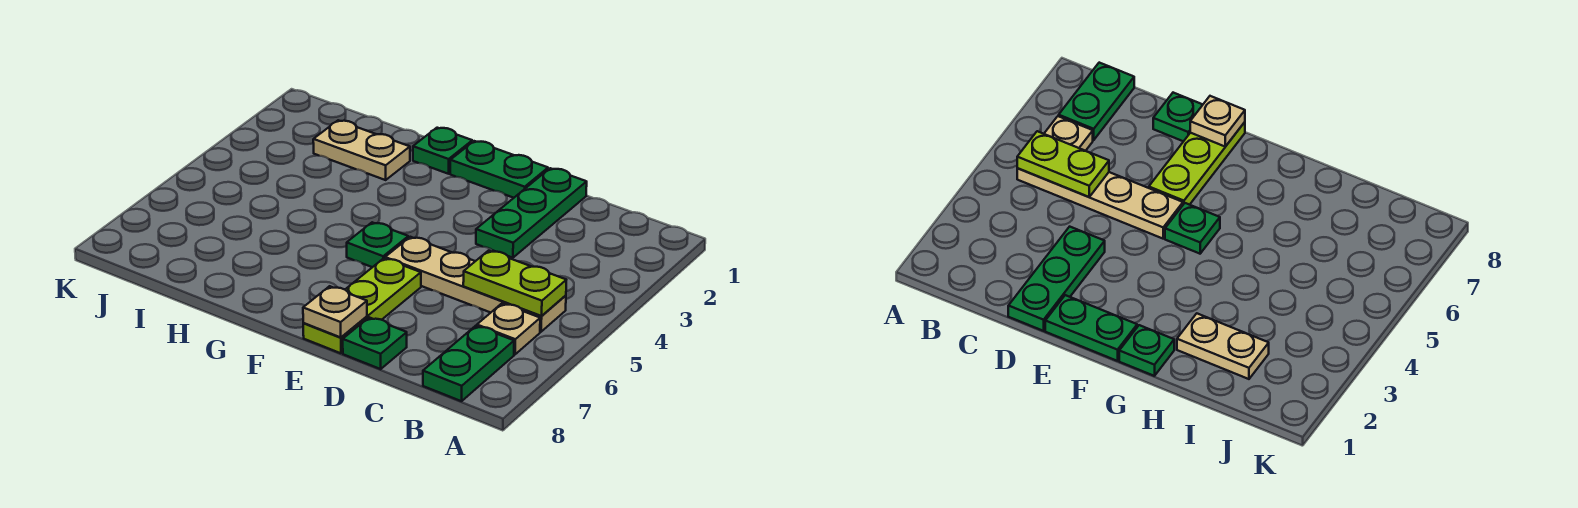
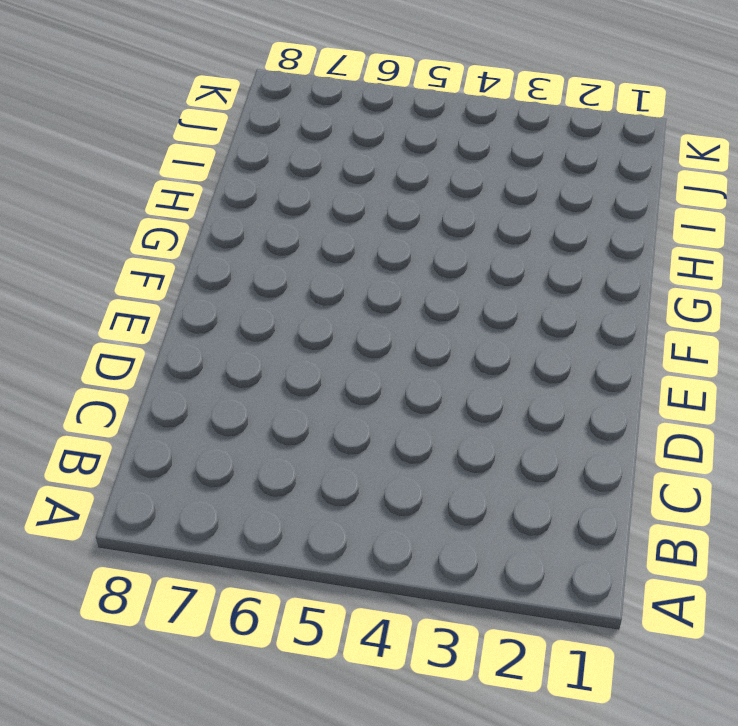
none -> tan 1x4 plate [385,237,566,332]
none -> tan 1x1 plate [477,303,540,354]
none -> green 1x2 plate [423,326,514,401]

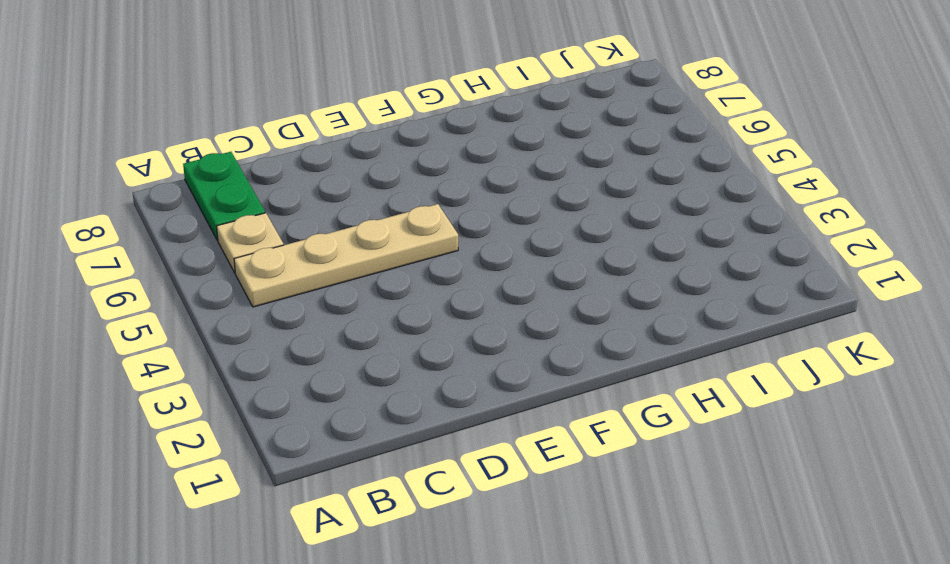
none -> green 1x3 plate [476,168,587,258]
none -> green 1x1 plate [343,317,407,369]
none -> green 1x2 plate [450,141,548,198]

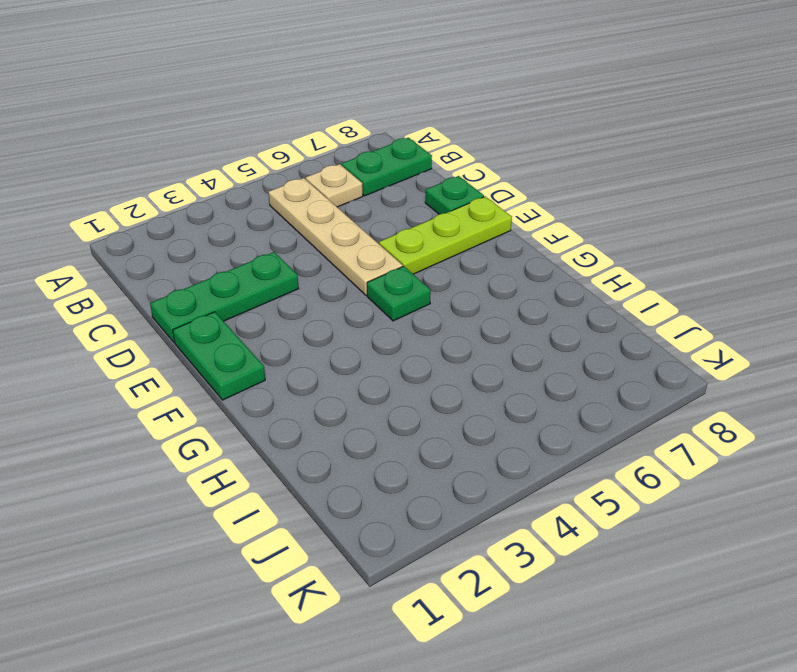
none -> green 1x1 plate [413,128,472,174]
none -> tan 1x2 plate [313,120,410,180]
none -> lime 1x2 plate [463,251,566,316]

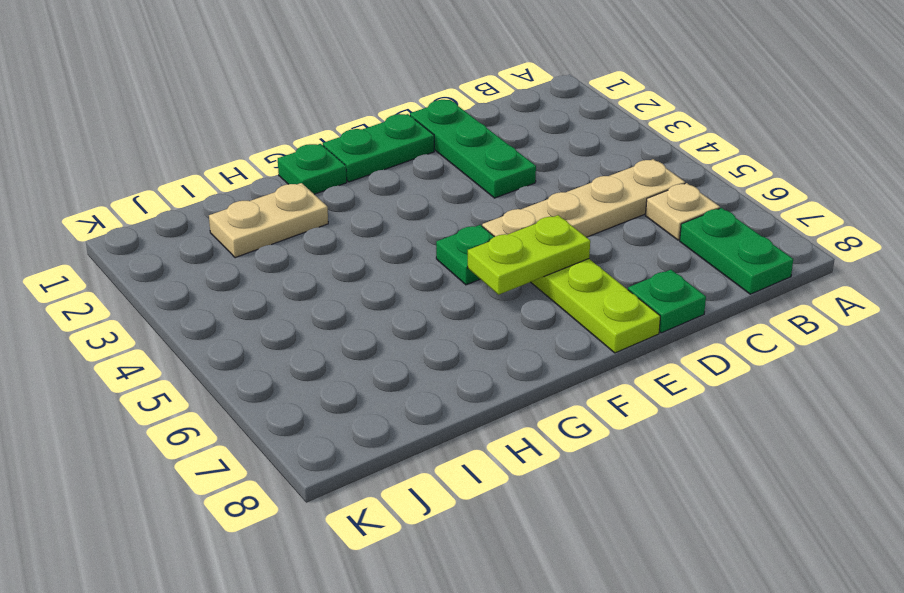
lime 1x2 plate [468,215,590,295] -> lime 1x2 plate moved to [463,251,566,316]
none -> tan 1x1 plate [303,286,367,338]

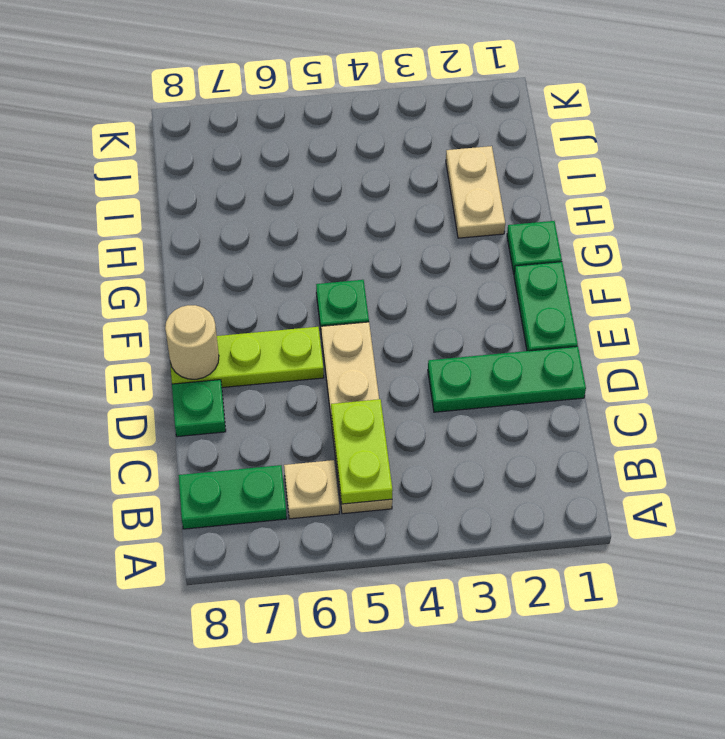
tan 1x1 round brick [165,305,219,379] -> tan 1x1 plate [303,286,367,338]

